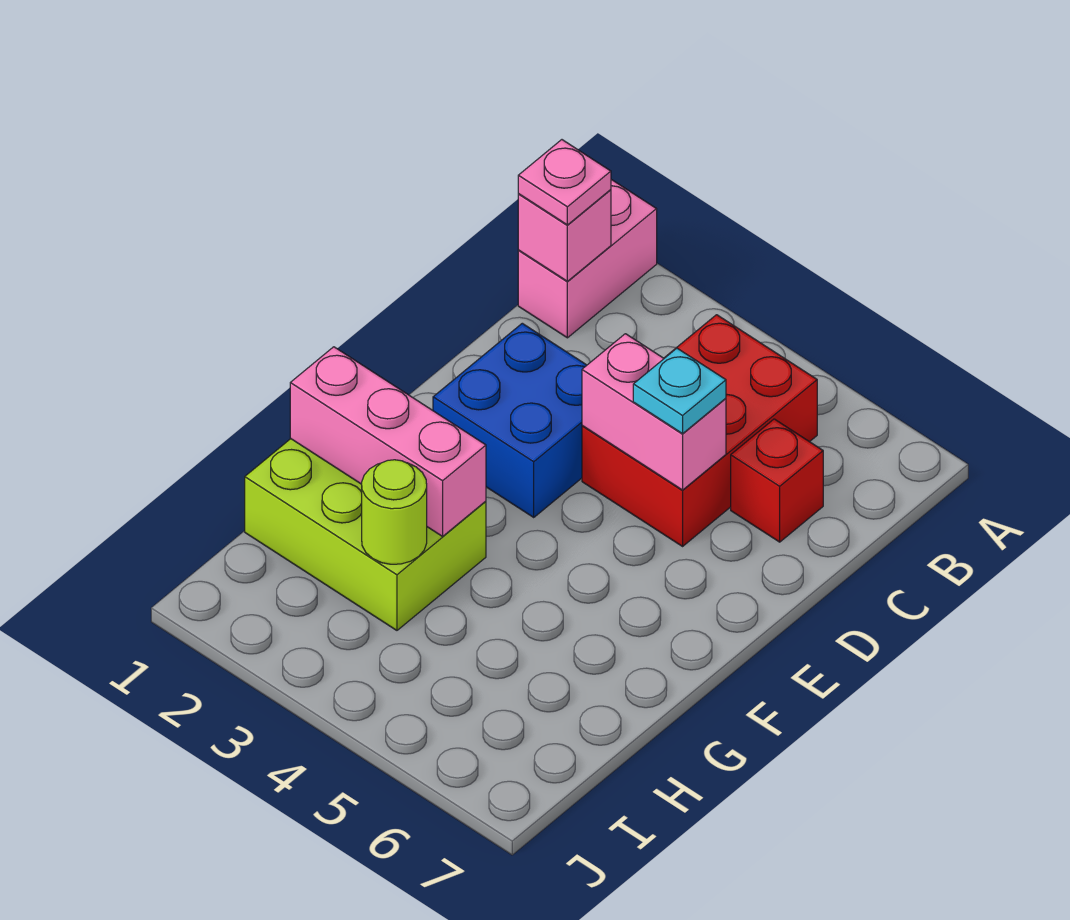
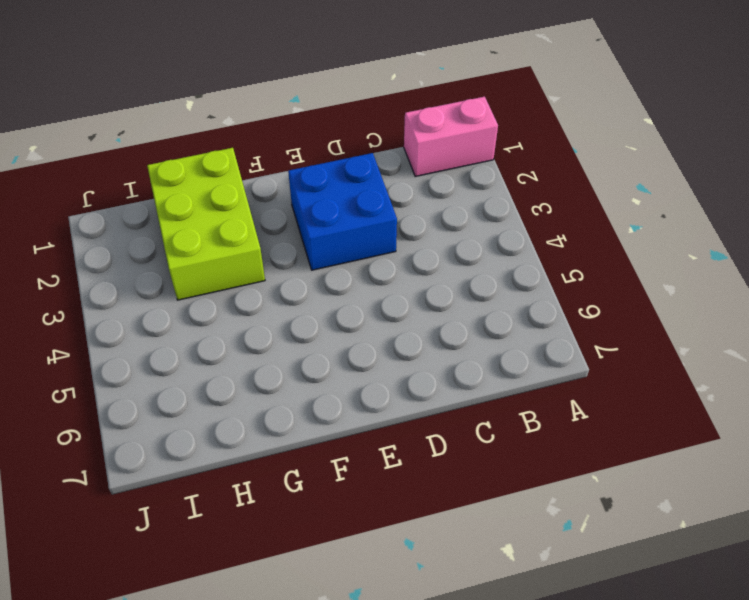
none -> red 2x3 brick [582,315,817,546]
none -> red 1x1 brick [731,419,823,542]

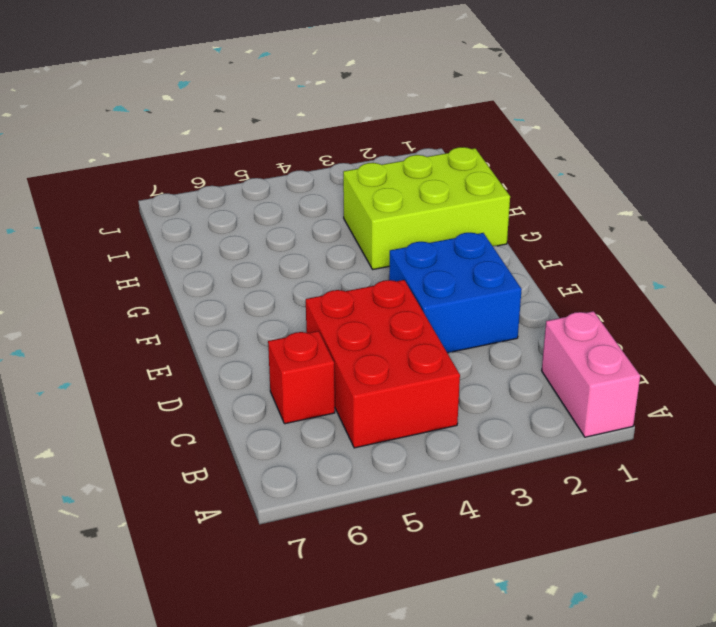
none -> pink 1x1 brick [518,190,611,281]
none -> pink 1x2 brick [582,334,726,490]

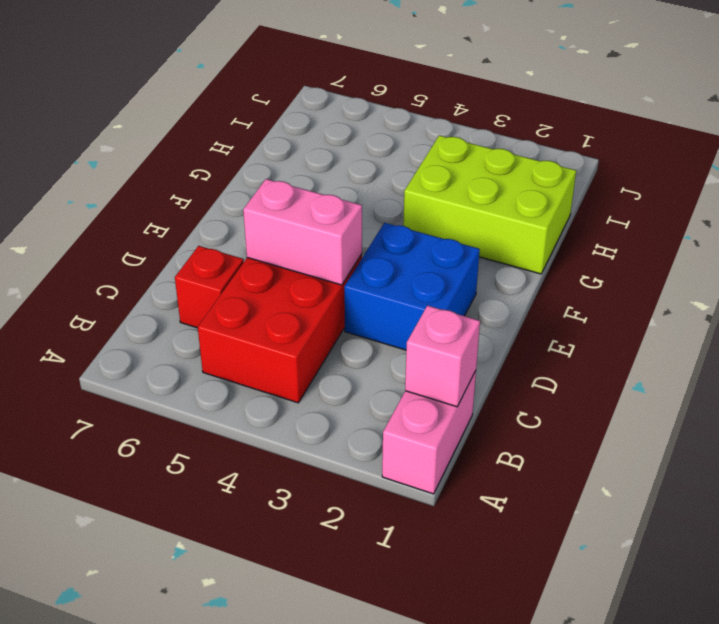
none -> pink 1x3 brick [290,347,486,536]
none -> lime 1x1 round brick [362,460,427,564]

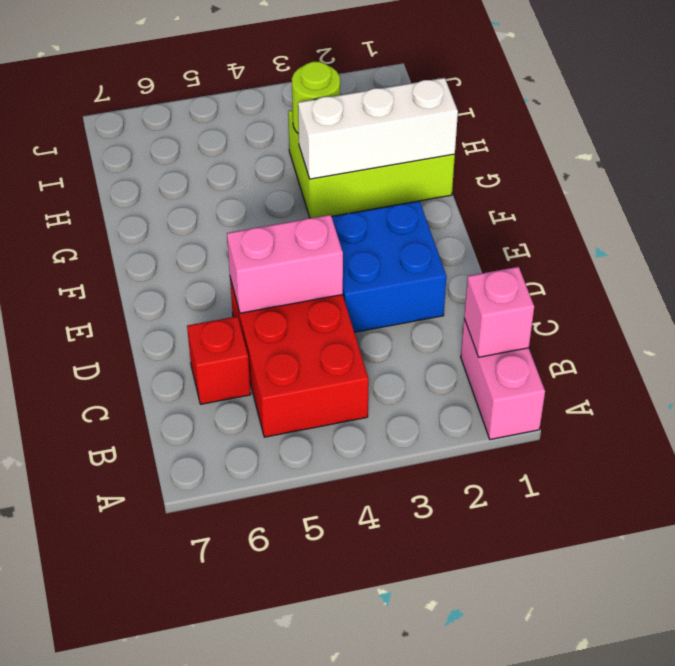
white 1x3 brick [298,78,458,179] -> pink 1x3 brick [290,347,486,536]
none -> pink 1x1 plate [518,140,611,225]
none -> cyan 1x1 plate [633,348,726,434]

